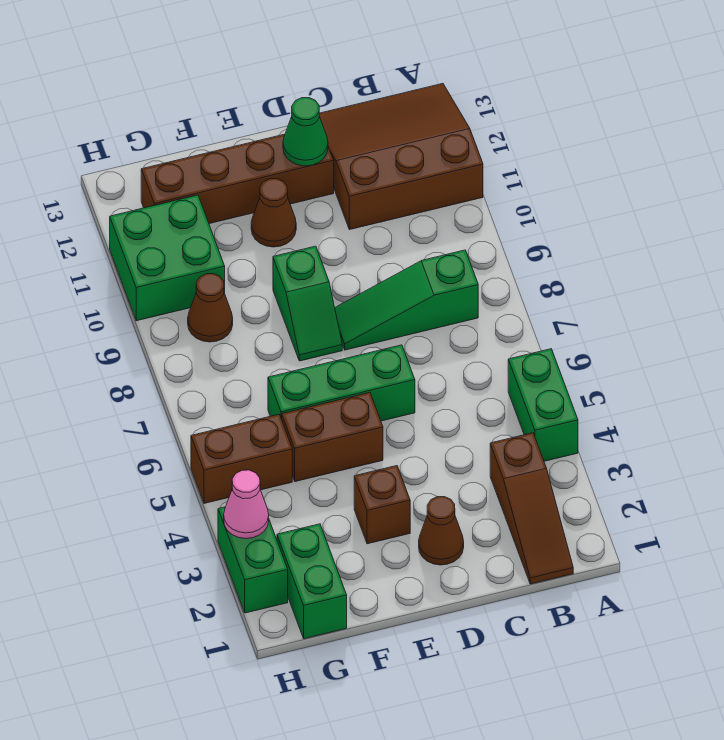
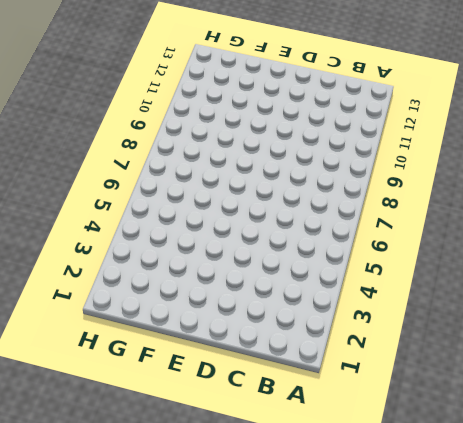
none -> green 1x2 brick [508,349,578,461]
none -> brown 3x3 slope [319,84,483,230]
none -> brown 1x3 slope [490,433,573,584]

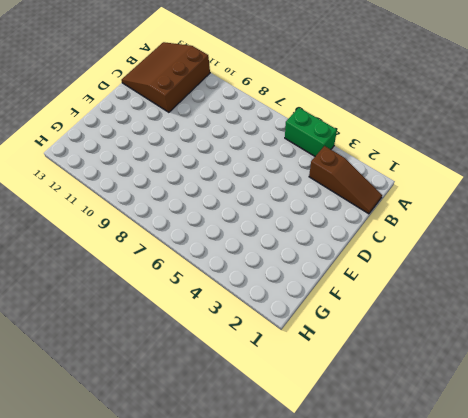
none -> green 1x3 slope [335,250,478,350]
none -> brown 1x1 cone [419,497,464,565]
none -> green 1x3 brick [268,345,415,421]

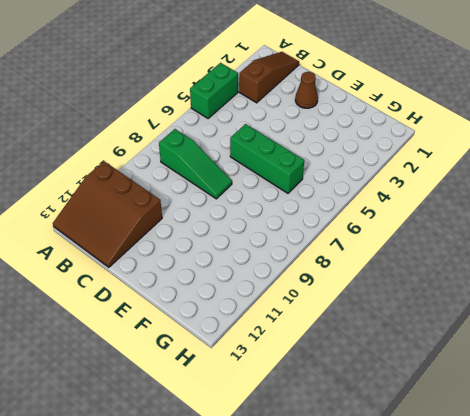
none -> brown 1x4 brick [141,134,334,224]
none -> brown 1x1 brick [354,466,410,544]
none -> brown 1x2 brick [282,393,383,482]

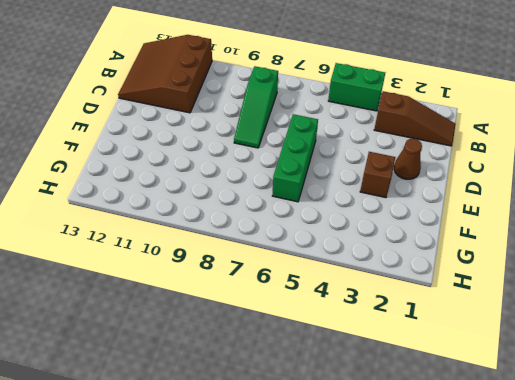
none -> brown 1x4 brick [141,134,334,224]
none -> brown 1x2 brick [282,393,383,482]
none -> green 1x2 slope [273,246,342,361]

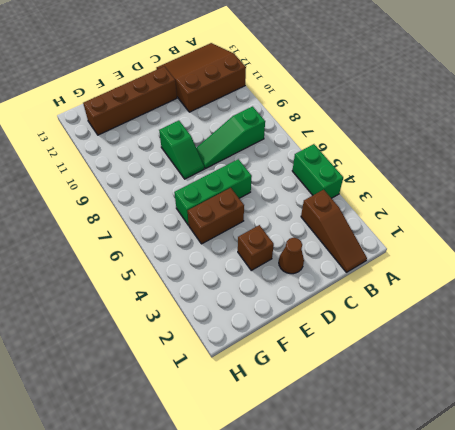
none -> brown 1x1 cone [251,179,296,247]
none -> green 1x2 brick [277,524,347,639]
none -> brown 1x2 brick [191,414,292,503]

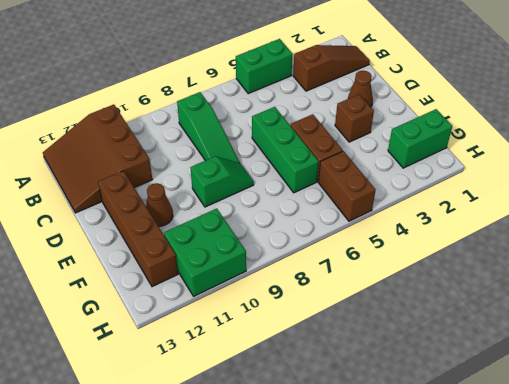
none -> brown 1x1 cone [188,274,233,342]
none -> green 1x2 brick [218,507,288,613]
none -> green 1x1 cone [283,98,328,166]

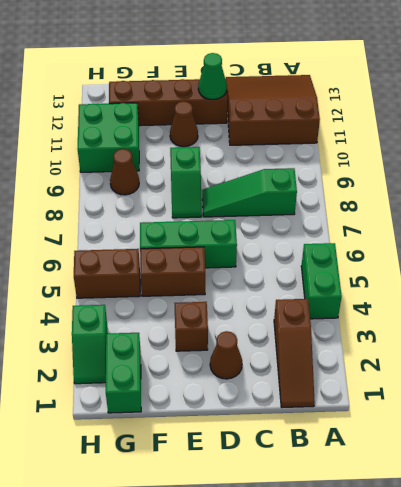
green 1x2 slope [72,305,107,384] -> green 1x2 brick [218,507,288,613]
none -> pink 1x1 cone [224,470,269,539]

